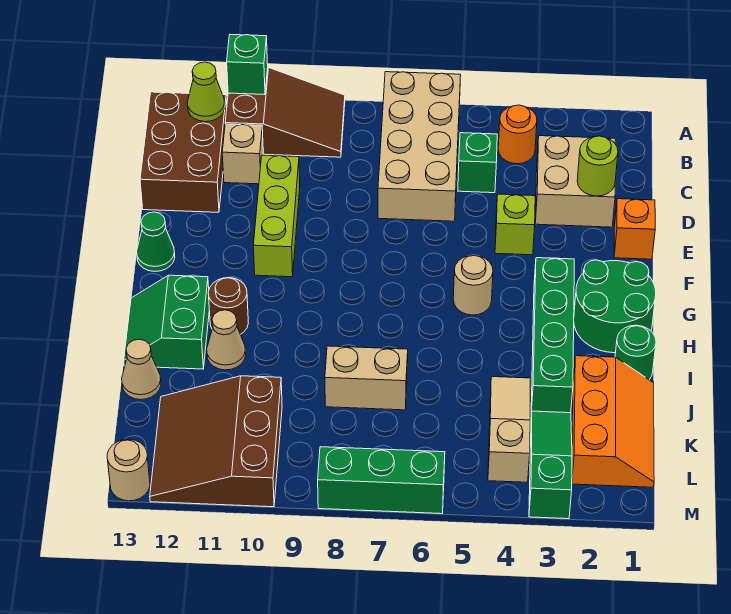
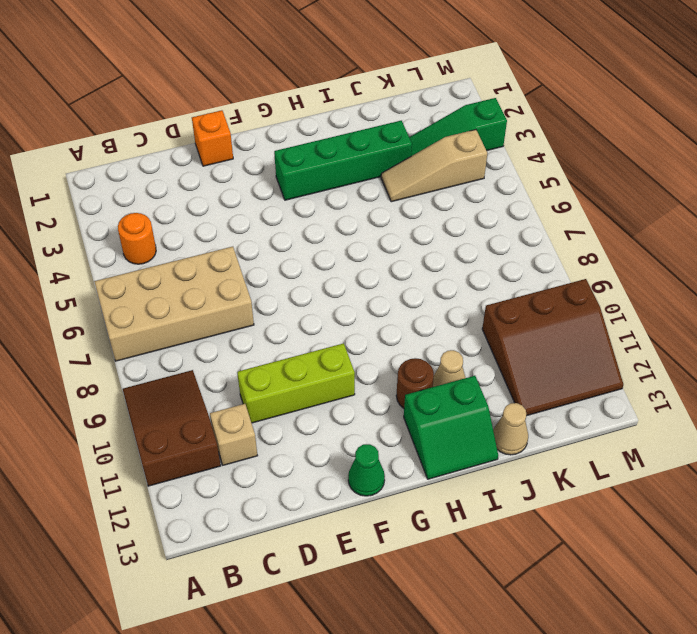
none -> brown 2x3 brick [140,92,227,212]
none -> tan 2x2 brick [535,136,615,227]
none -> green 1x1 brick [458,133,497,193]

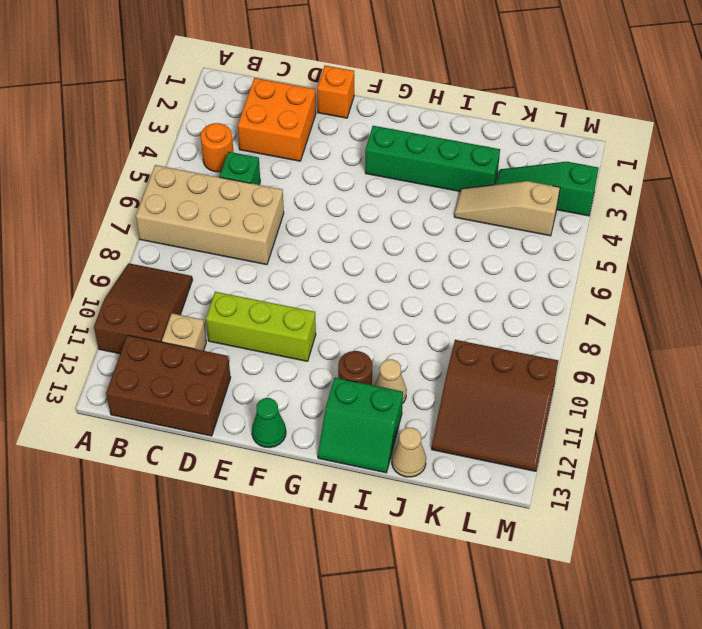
orange 2x2 brick [238,78,316,161] -> tan 2x2 brick [535,136,615,227]
none -> lime 1x1 brick [495,194,535,255]
none -> green 2x2 round brick [574,260,656,353]
none -> tan 1x1 round brick [453,255,493,315]

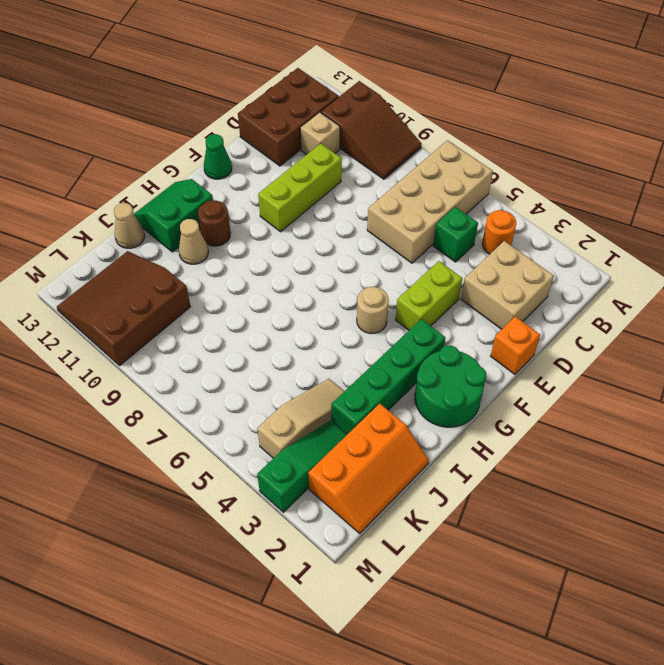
lime 1x2 brick [396,261,462,330] -> lime 1x1 brick [495,194,535,255]
none -> green 1x1 round brick [615,325,656,380]
none -> tan 1x2 brick [325,346,408,410]
none -> green 1x3 brick [318,447,445,514]

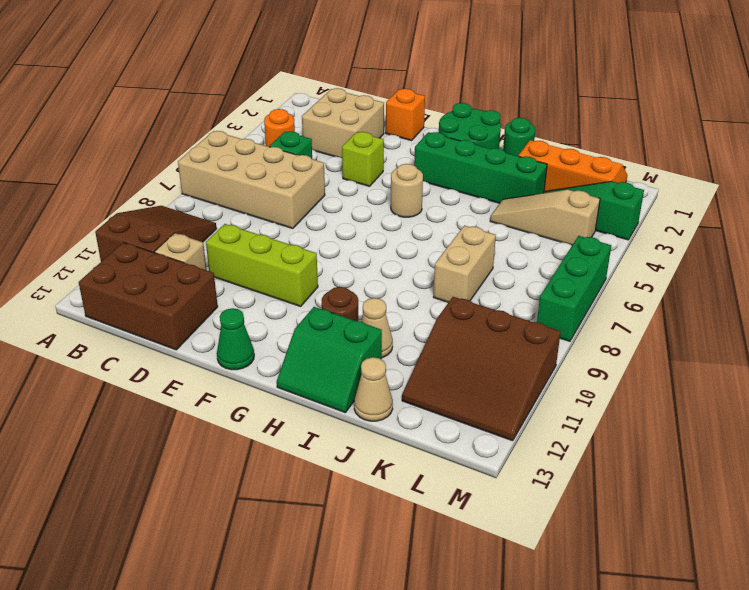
none -> tan 1x1 round brick [107,439,150,501]
none -> green 1x1 brick [227,35,268,94]
none -> lime 1x1 cone [187,62,225,122]

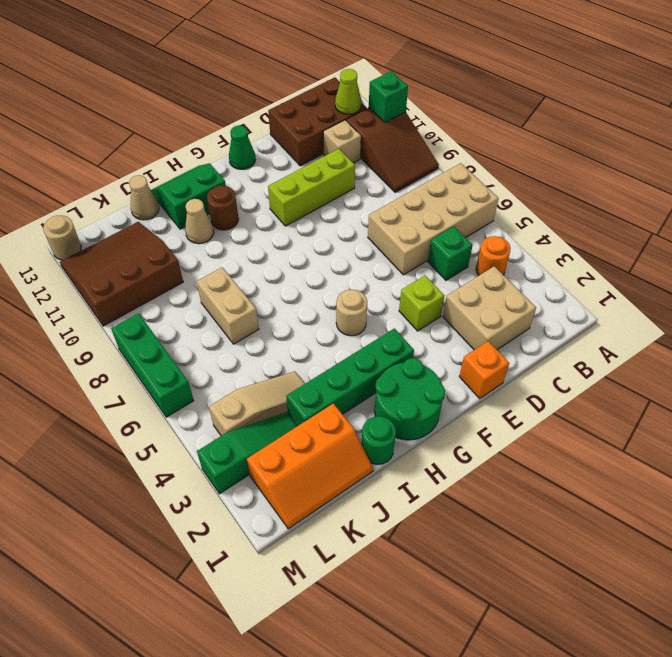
none -> lime 1x1 round brick [577,136,618,196]

